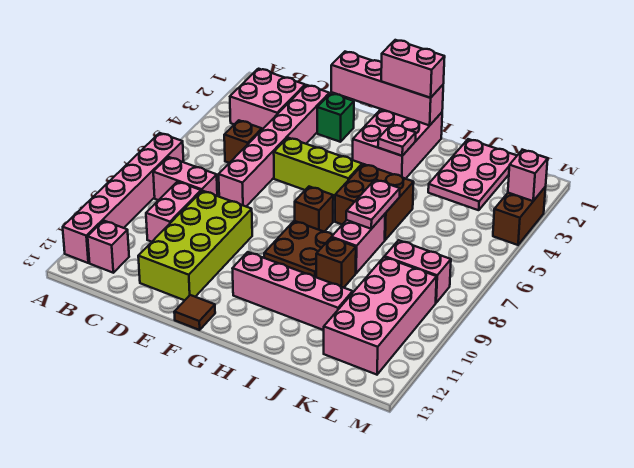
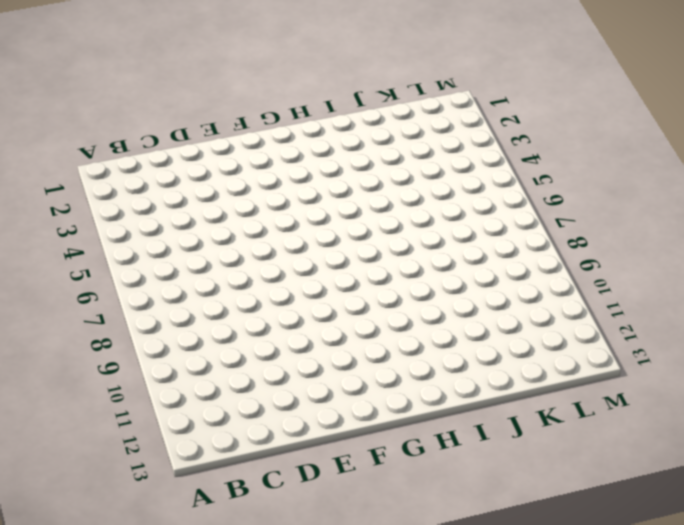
none -> pink 1x6 brick [63,133,184,263]
none -> pink 2x2 brick [230,69,305,129]
none -> pink 1x2 brick [153,157,217,200]

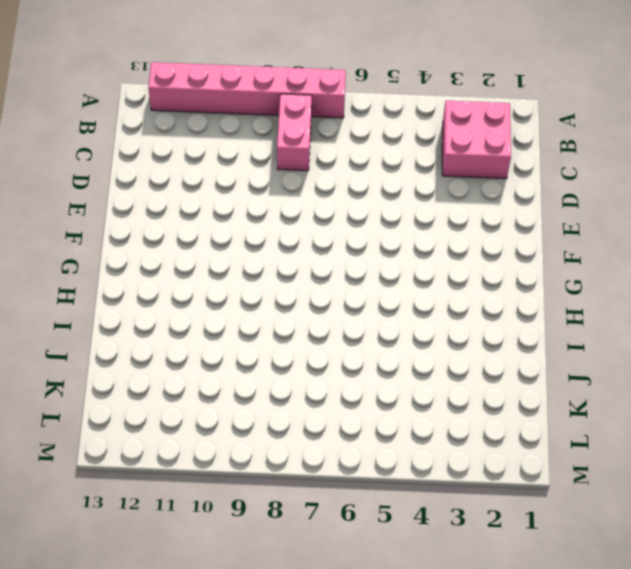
none -> pink 1x1 brick [88,221,129,273]
none -> brown 1x1 brick [224,120,262,163]
none -> pink 1x2 brick [146,182,201,242]

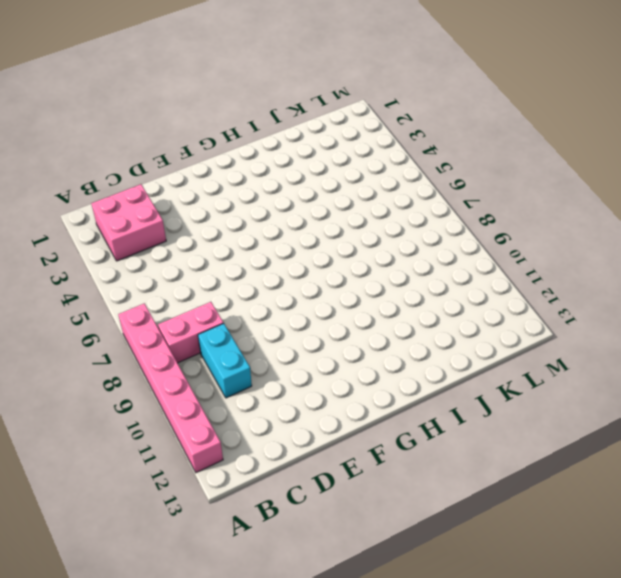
cyan 1x2 brick [198,323,252,398] -> pink 1x2 brick [146,182,201,242]
none -> pink 1x1 brick [88,221,129,273]
none -> brown 1x1 brick [224,120,262,163]
none -> pink 1x6 brick [219,85,329,206]

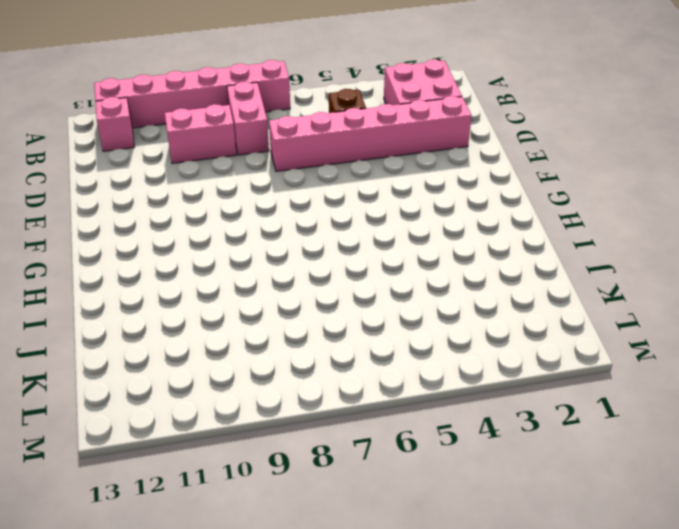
none -> lime 2x4 brick [138,191,252,300]
none -> green 1x1 brick [317,93,354,142]
none -> lime 1x3 brick [274,138,362,201]

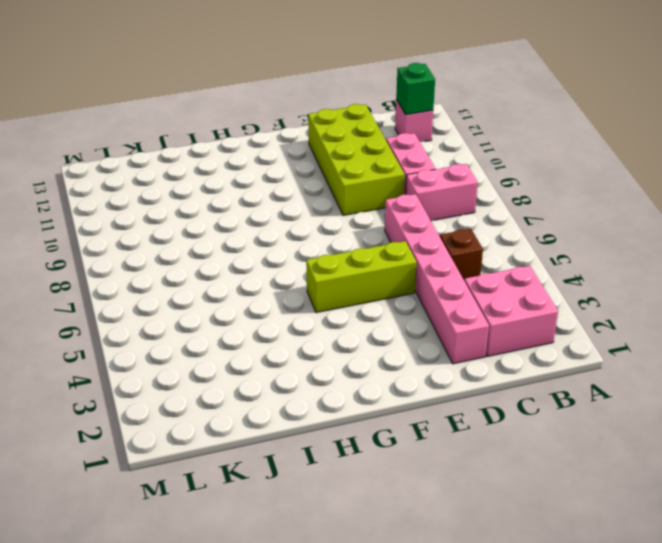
green 1x1 brick [396,63,435,115] -> green 1x1 brick moved to [317,93,354,142]
none -> pink 1x6 brick [63,133,184,263]
none -> brown 1x1 tile [174,295,215,330]
none -> pink 2x3 brick [353,109,442,179]

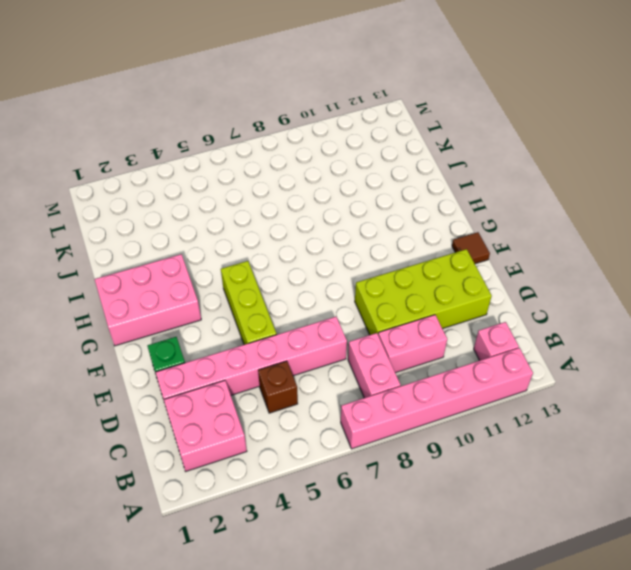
none -> brown 1x1 brick [295,187,333,232]
none -> brown 2x2 plate [264,221,333,277]
none -> pink 1x4 brick [232,252,353,330]

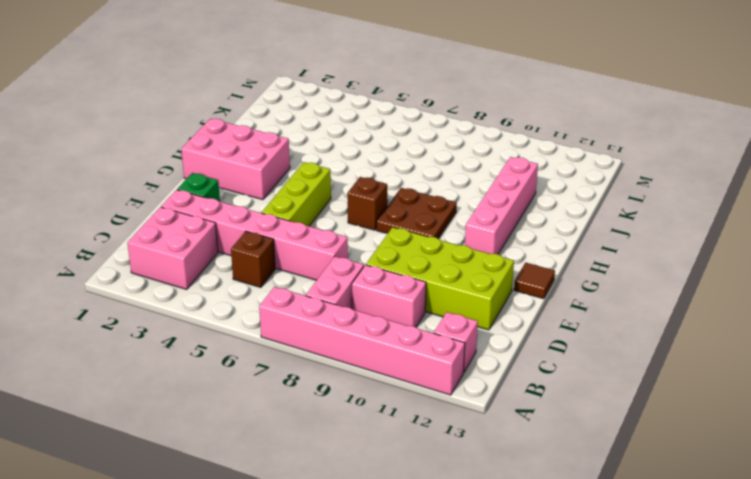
none -> brown 2x2 brick [335,164,414,240]
none -> pink 1x2 brick [332,214,385,273]
none -> brown 1x1 brick [316,238,356,288]

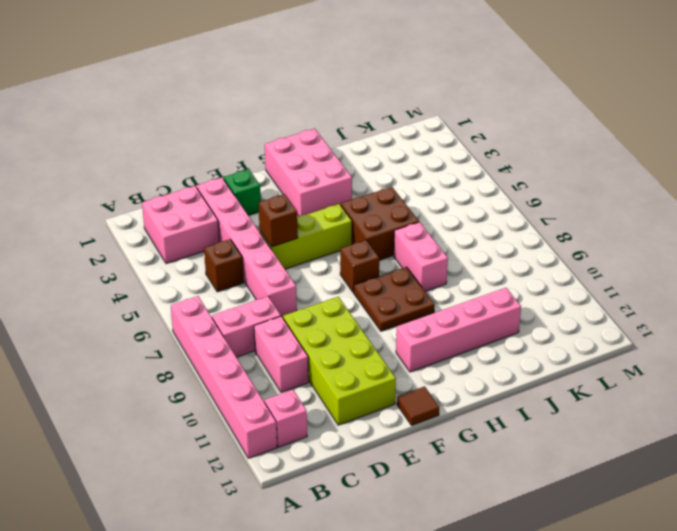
brown 1x1 brick [258,194,298,247] -> brown 1x1 brick moved to [316,238,356,288]
none -> pink 2x3 plate [428,139,517,210]
none -> pink 1x2 brick [385,240,451,303]
none -> pink 2x4 brick [324,257,437,375]

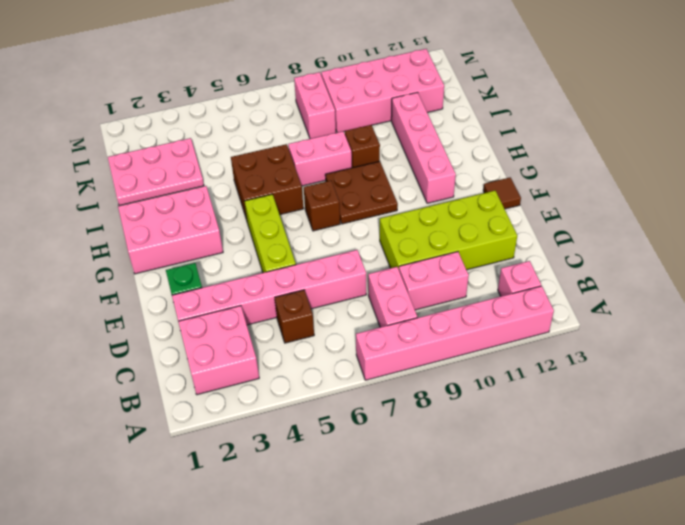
none -> brown 1x2 brick [493,187,546,245]
none -> pink 1x4 brick [331,52,443,125]
none -> pink 1x1 plate [378,124,416,156]

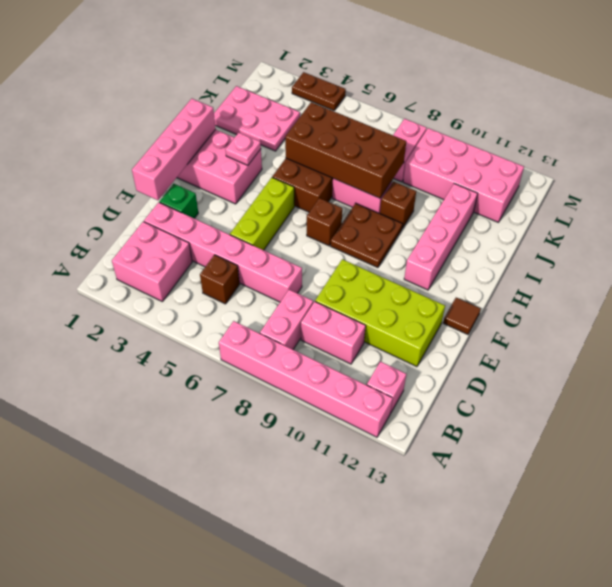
brown 2x4 brick [285,102,406,198] -> pink 1x2 plate [346,180,400,229]
brown 1x2 plate [292,72,346,110] -> brown 1x2 brick [493,187,546,245]
none -> pink 1x1 brick [508,150,548,201]
none -> pink 1x2 brick [381,40,445,98]

